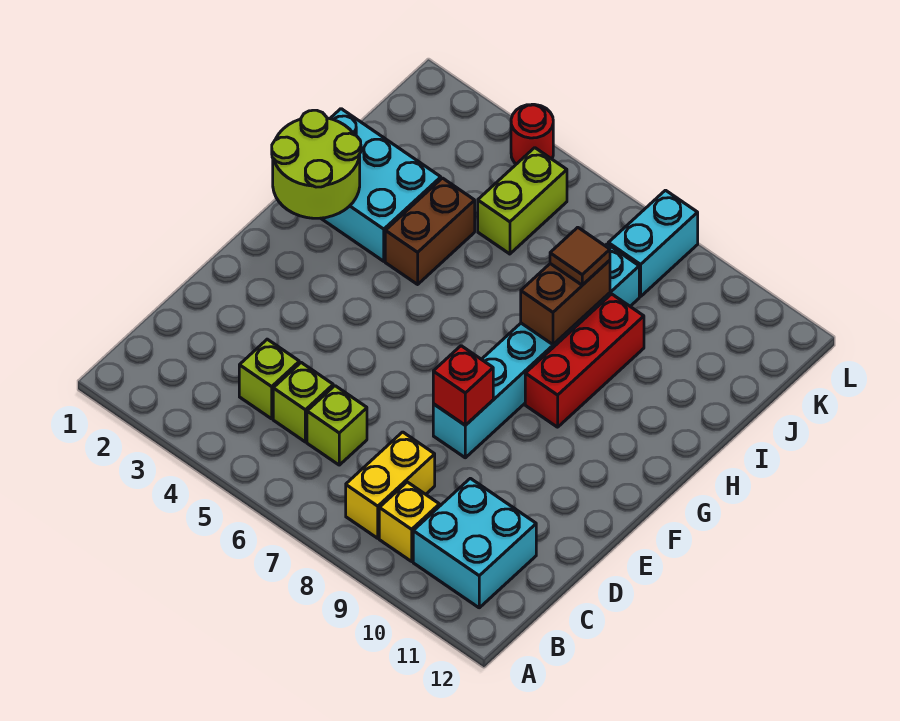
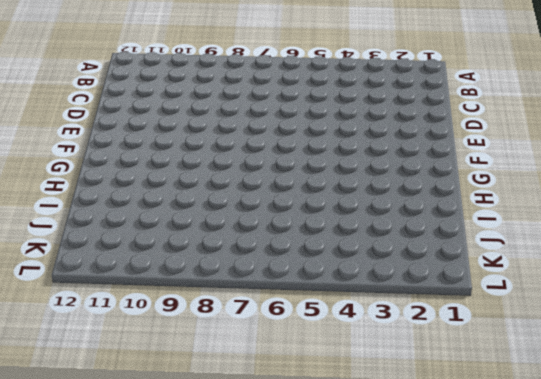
none -> yellow 1x2 brick [346,432,435,538]
none -> yellow 1x1 brick [379,482,439,561]
none -> cyan 2x2 brick [413,478,536,608]

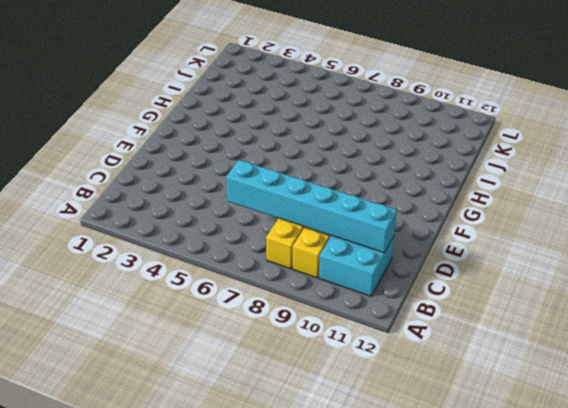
cyan 1x6 brick [226,160,397,253] -> cyan 1x6 brick turned to [433,244,639,458]
none -> lime 1x1 brick [239,339,299,419]
none -> lime 1x1 brick [273,363,333,442]
none -> lime 1x1 brick [307,386,367,465]

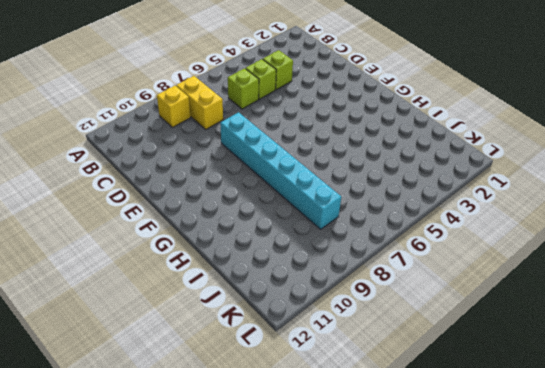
none -> cyan 2x2 brick [413,478,536,608]
none -> red 1x3 brick [525,294,644,427]
none -> cyan 2x3 brick [321,109,441,261]

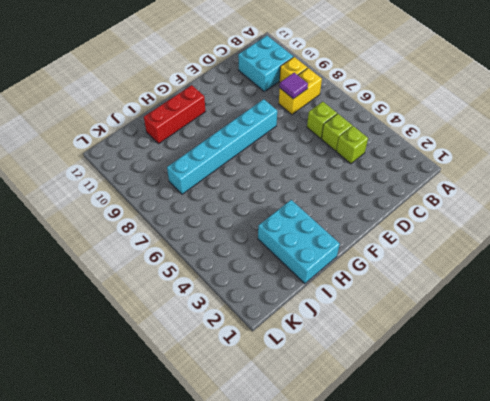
purple 1x1 tile [280,73,308,99] -> none
red 1x3 brick [144,85,205,143] -> red 1x3 brick moved to [525,294,644,427]
none -> brown 1x2 brick [385,178,475,284]
none -> lime 1x2 brick [478,148,567,254]
none -> cyan 1x2 brick [608,190,698,297]

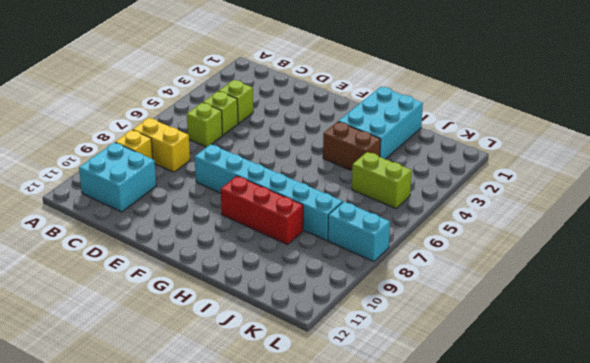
none -> red 1x1 round brick [511,104,553,164]
none -> red 1x1 brick [433,346,493,425]
none -> lime 2x2 round brick [272,110,361,218]

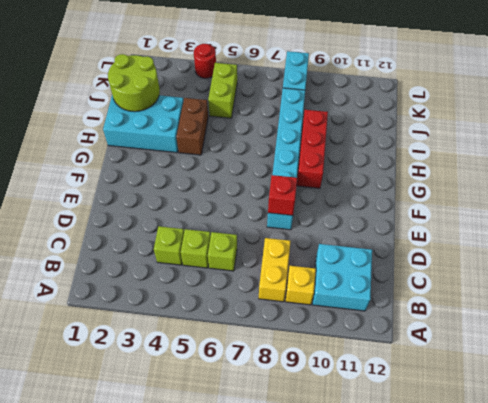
lime 2x2 round brick [108,54,160,112] -> lime 2x2 round brick moved to [272,110,361,218]
none -> brown 1x2 brick [521,260,610,344]
none -> brown 1x1 tile [550,227,610,285]

